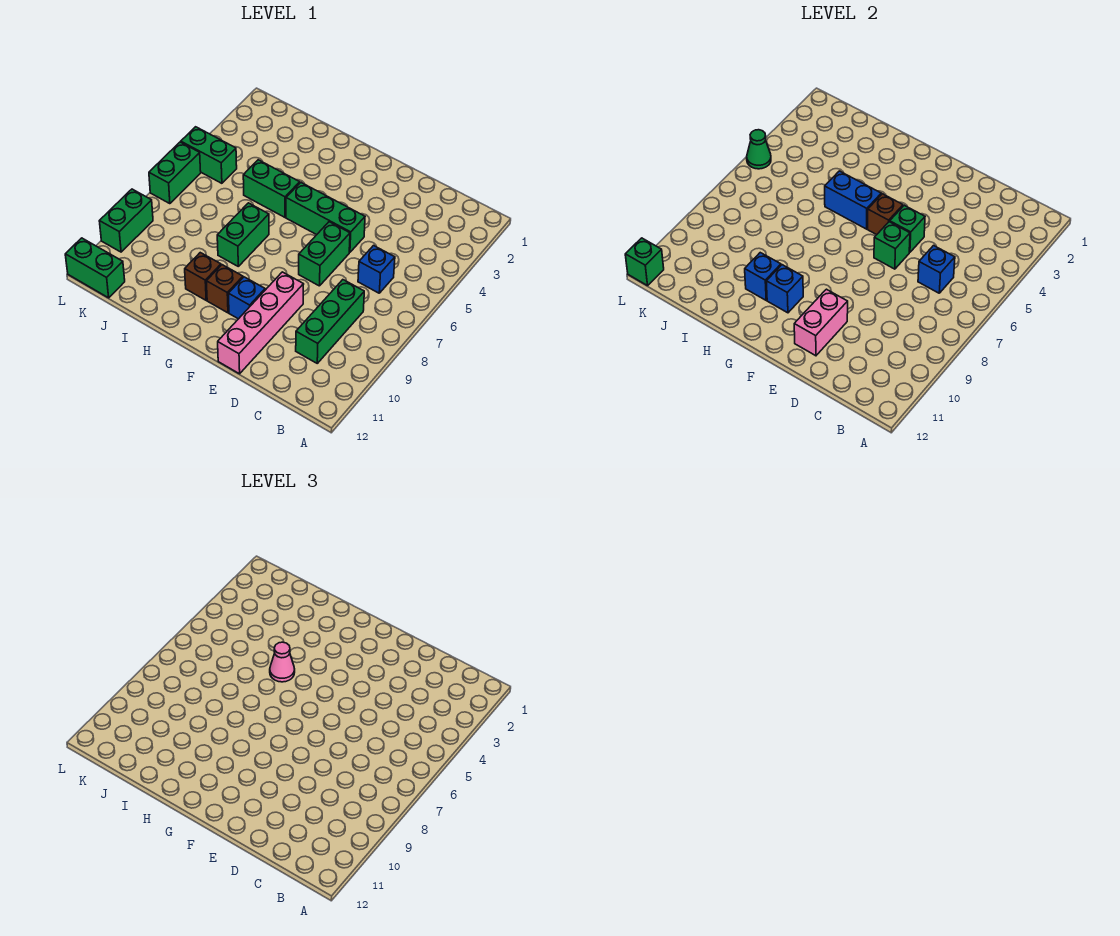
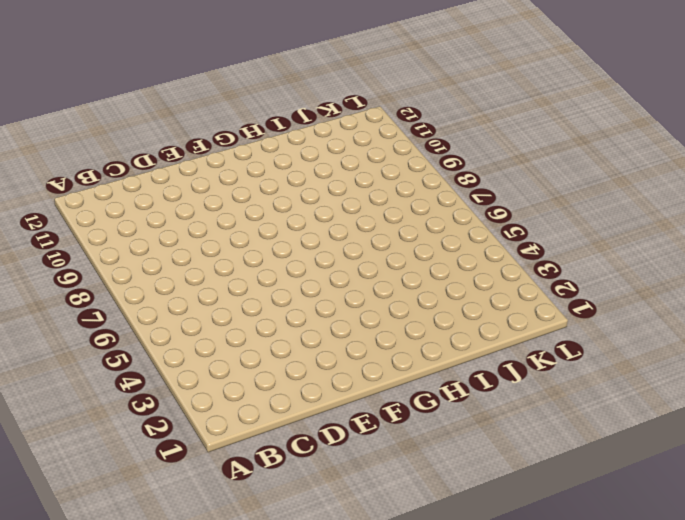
none -> blue 1x1 brick [358,246,395,293]
none -> green 1x3 brick [296,280,364,363]
none -> green 1x3 brick [286,183,365,252]

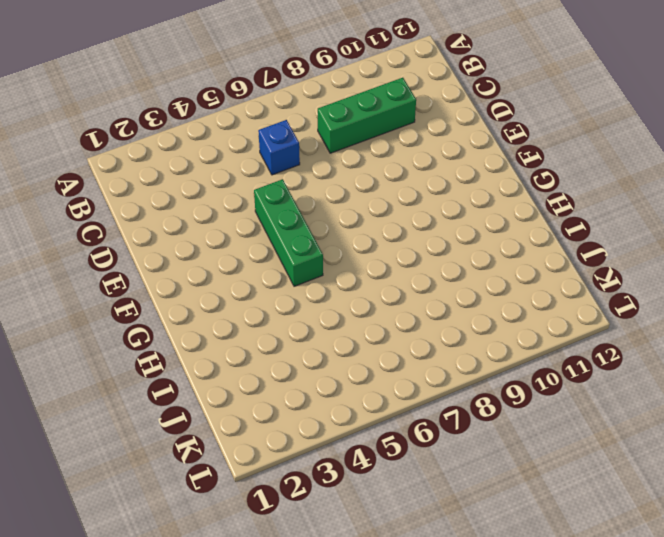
none -> green 1x2 brick [299,222,350,286]
none -> pink 1x4 brick [218,272,304,374]
none -> blue 1x1 brick [228,277,265,319]

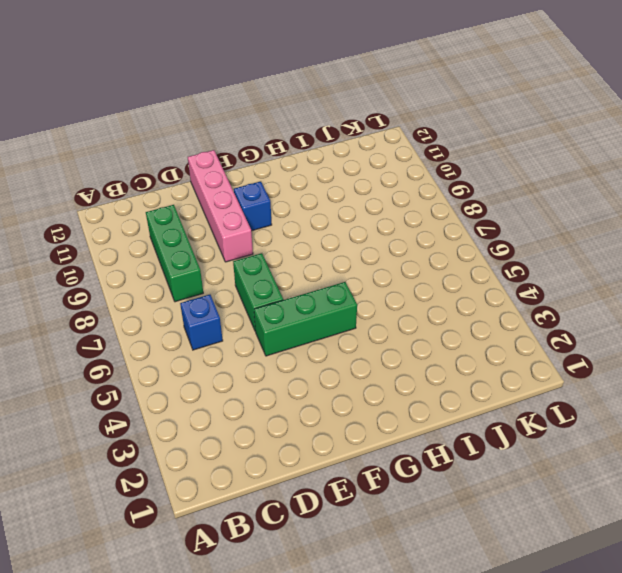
none -> brown 1x1 brick [206,265,243,313]
none -> green 1x2 brick [243,160,300,217]
none -> green 1x2 brick [217,203,269,266]

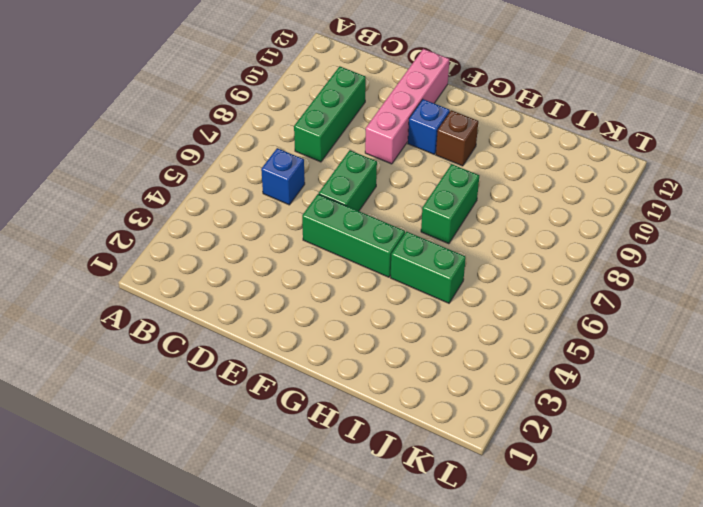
none -> brown 1x1 brick [185,253,221,300]
none -> green 1x2 brick [181,127,237,183]
none -> green 1x2 brick [65,238,125,298]

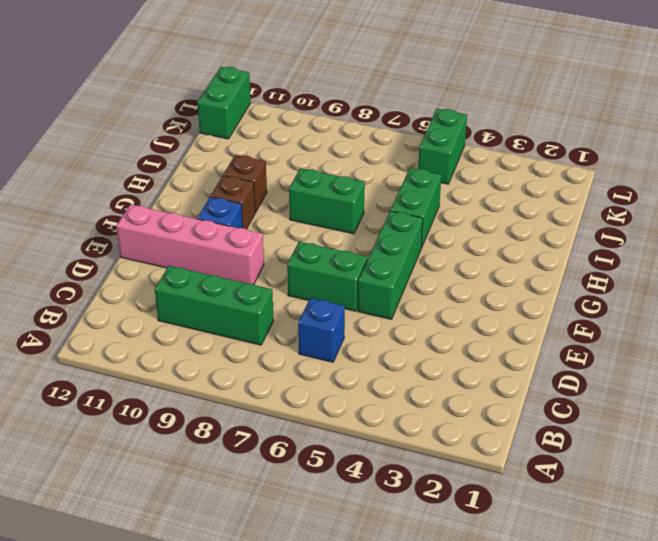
none -> green 1x2 brick [149,142,201,204]
none -> green 1x2 brick [99,189,153,252]
none -> blue 1x1 brick [918,246,955,293]

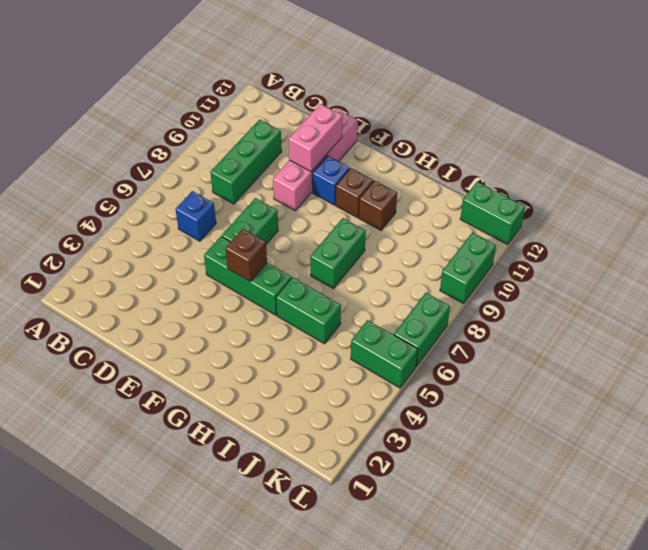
none -> blue 1x1 brick [918,246,955,293]
none -> green 1x1 brick [890,205,925,252]
none -> green 1x1 brick [874,222,910,269]

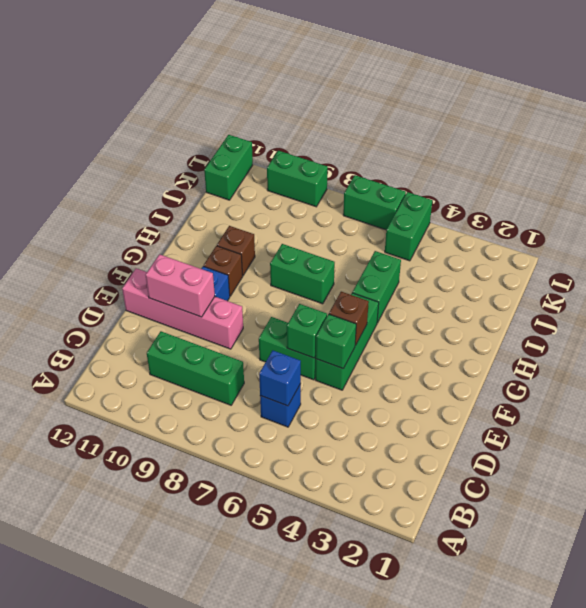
none -> blue 1x2 brick [825,171,881,229]
none -> blue 1x1 brick [766,265,803,313]
none -> blue 1x1 brick [745,253,781,300]

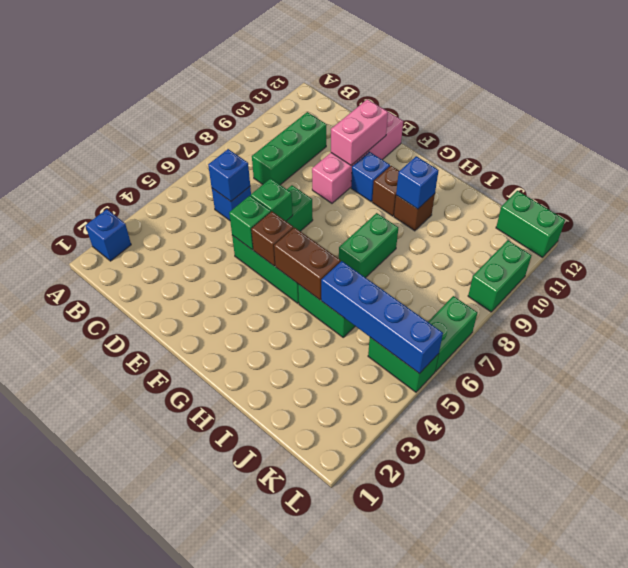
blue 1x1 brick [85,209,131,261] -> blue 1x1 brick moved to [766,265,803,313]
brown 1x2 brick [274,228,341,300] -> blue 1x2 brick [825,171,881,229]
blue 1x4 brick [321,261,443,374] -> green 1x1 cone [747,130,771,169]
none -> green 1x1 brick [625,238,664,286]
none -> pink 1x1 cone [270,642,295,682]

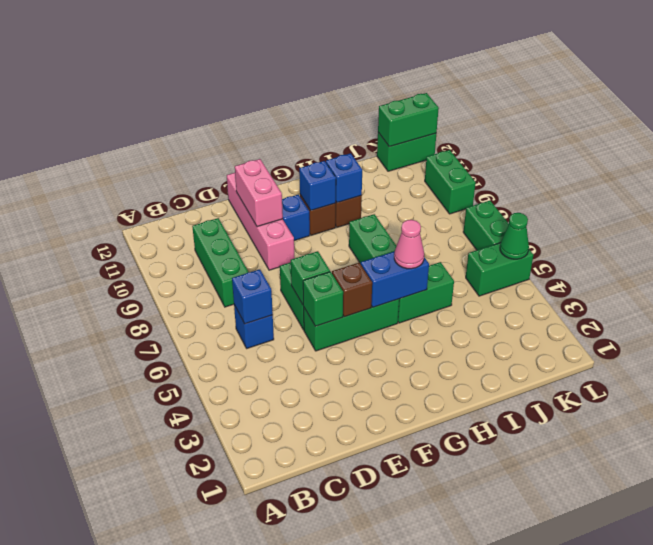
green 1x2 brick [378,93,439,147] -> green 1x1 brick [625,238,664,286]

